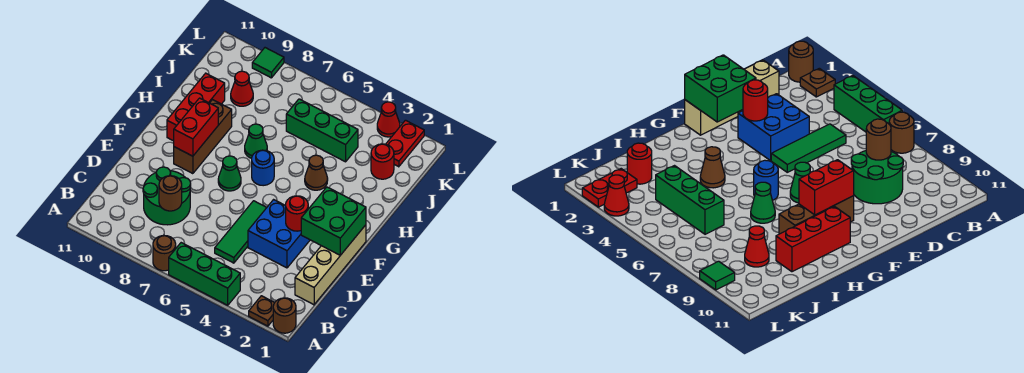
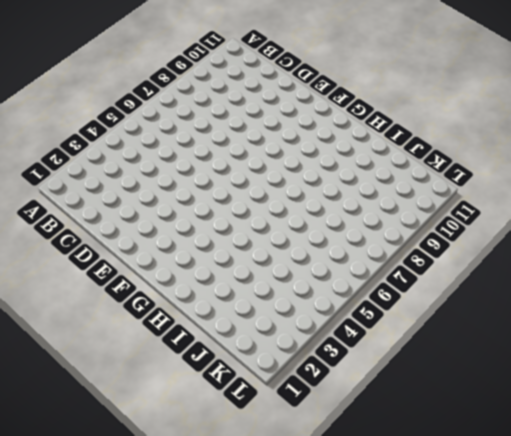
none -> brown 1x1 round brick [273,298,296,333]
none -> brown 1x1 plate [249,296,275,326]
none -> green 1x3 brick [169,243,240,305]

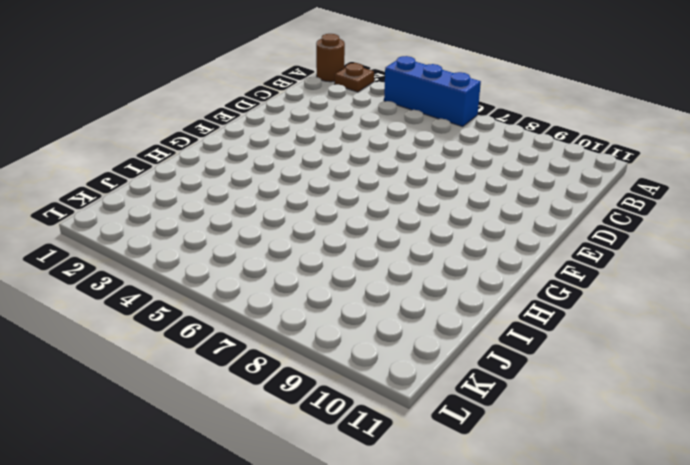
blue 1x3 brick [384,56,481,127] -> green 1x3 brick [169,243,240,305]
none -> brown 1x1 round brick [153,235,176,271]
none -> tan 1x4 brick [295,225,366,305]
none -> green 1x3 tile [215,201,267,263]

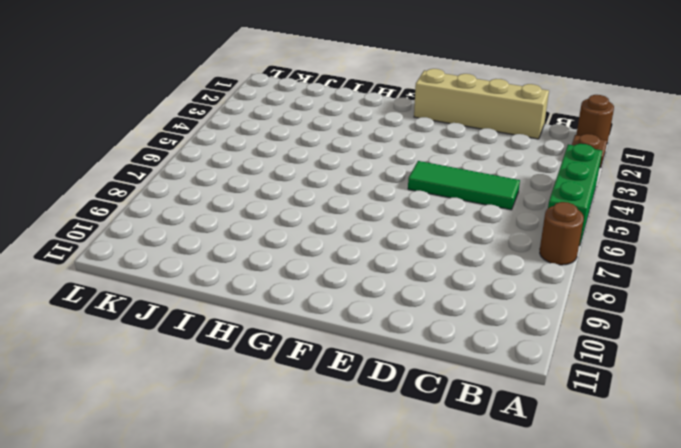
none -> green 2x2 round brick [143,167,191,225]
none -> blue 2x2 brick [248,200,310,268]
none -> green 1x1 cone [218,156,241,191]

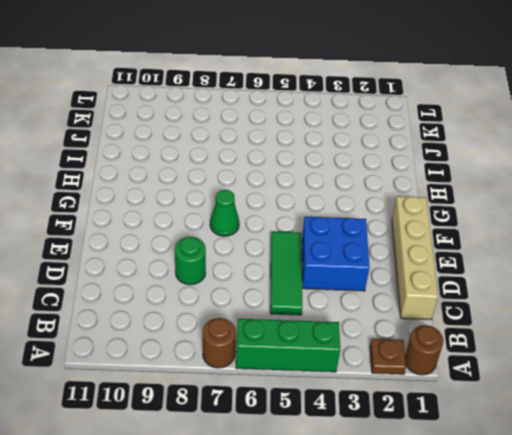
green 1x1 round brick [175,237,206,285] -> green 2x2 round brick [143,167,191,225]
none -> brown 1x3 brick [174,100,232,174]
none -> blue 1x1 round brick [252,150,274,186]
none -> red 1x3 brick [167,73,225,141]

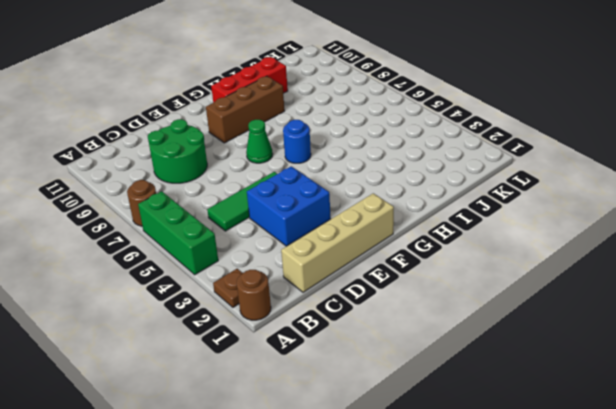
none -> brown 1x1 cone [305,155,328,190]
none -> green 1x1 cone [245,124,267,158]
none -> red 1x1 round brick [371,144,394,179]

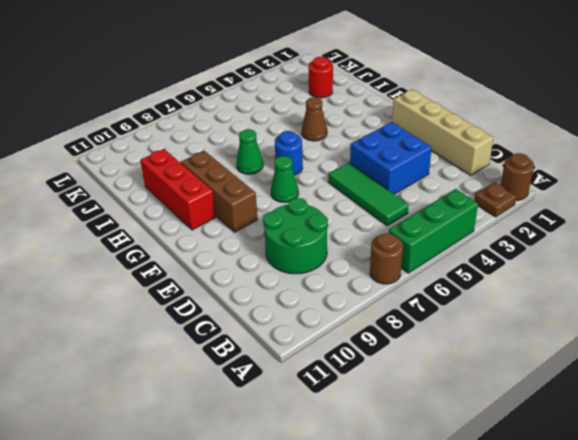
none -> green 1x3 brick [286,99,358,162]
none -> red 1x1 cone [231,71,253,106]
none -> red 1x2 plate [386,120,424,167]

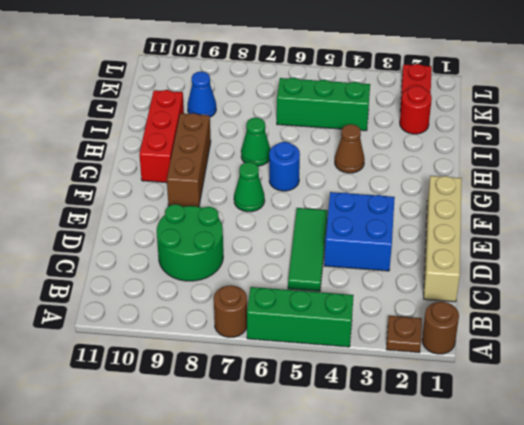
blue 1x1 cone [188,71,216,117] -> red 1x1 cone [231,71,253,106]
none -> red 1x1 cone [377,102,400,137]
none -> green 1x1 tile [252,48,284,78]
none -> brown 1x1 round brick [159,176,182,211]

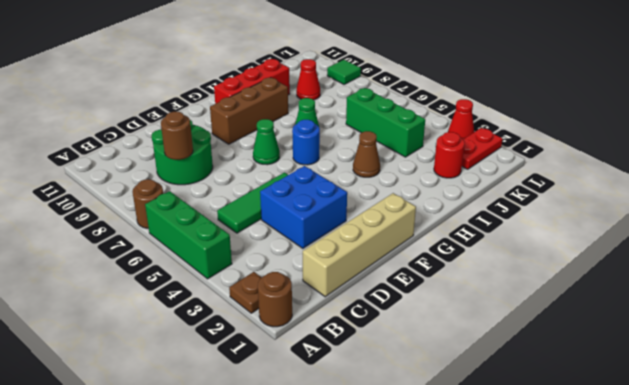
none -> green 2x2 brick [301,187,366,255]
none -> red 1x1 round brick [286,196,308,231]
none -> red 1x2 brick [174,98,218,156]

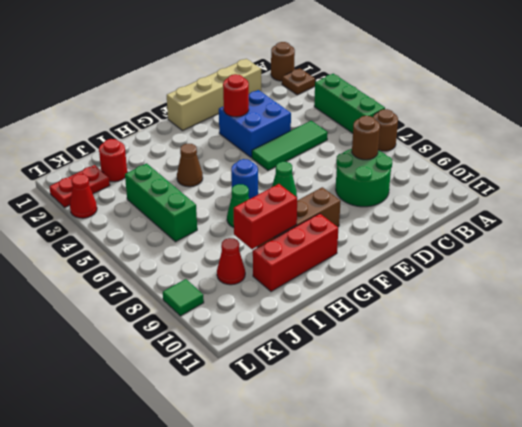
red 1x2 brick [234,184,297,249] -> red 1x2 brick moved to [174,98,218,156]
none -> green 2x2 brick [301,187,366,255]

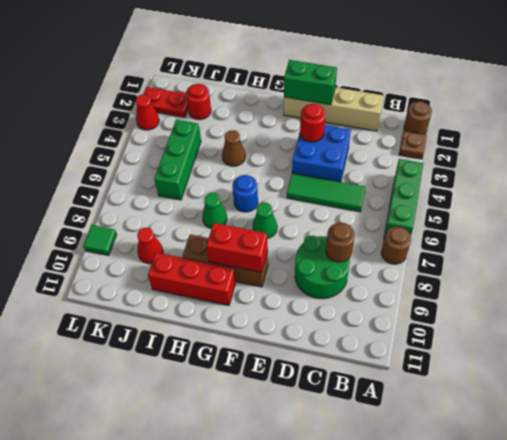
green 1x2 brick [284,60,337,105] -> green 2x2 brick [301,187,366,255]

